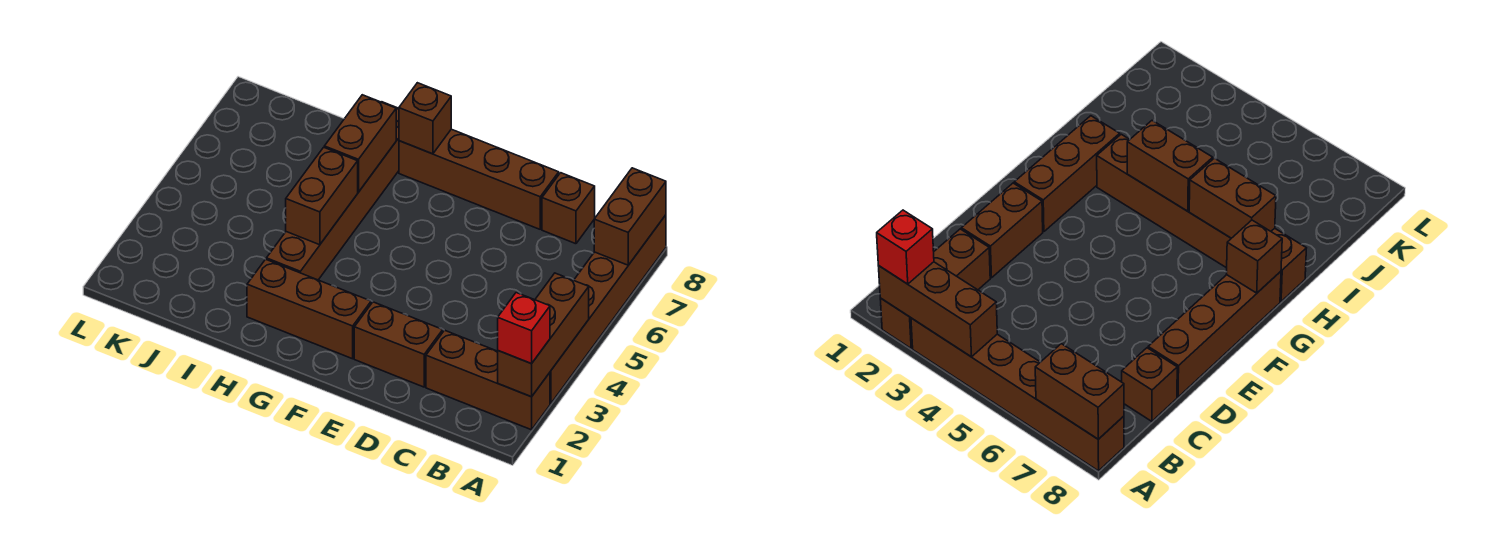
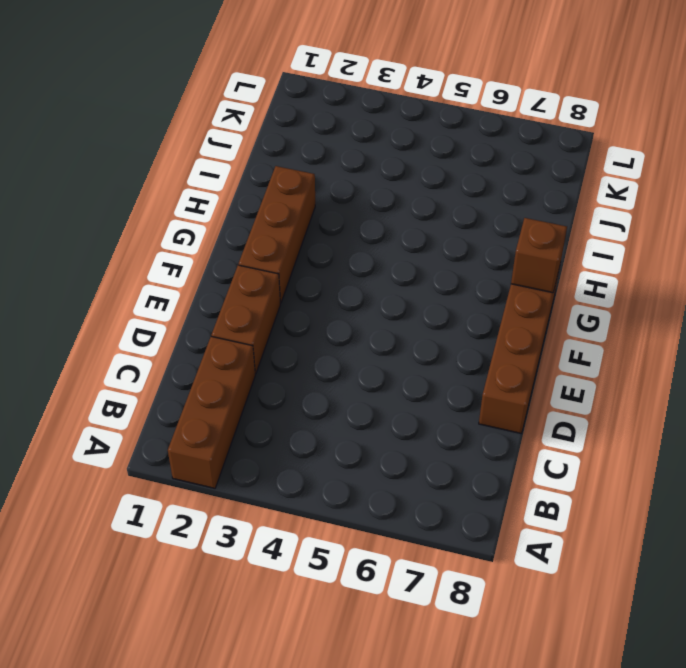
none -> brown 1x6 brick [550,215,666,403]
none -> brown 1x1 brick [542,173,595,244]
none -> brown 1x6 brick [266,102,399,280]

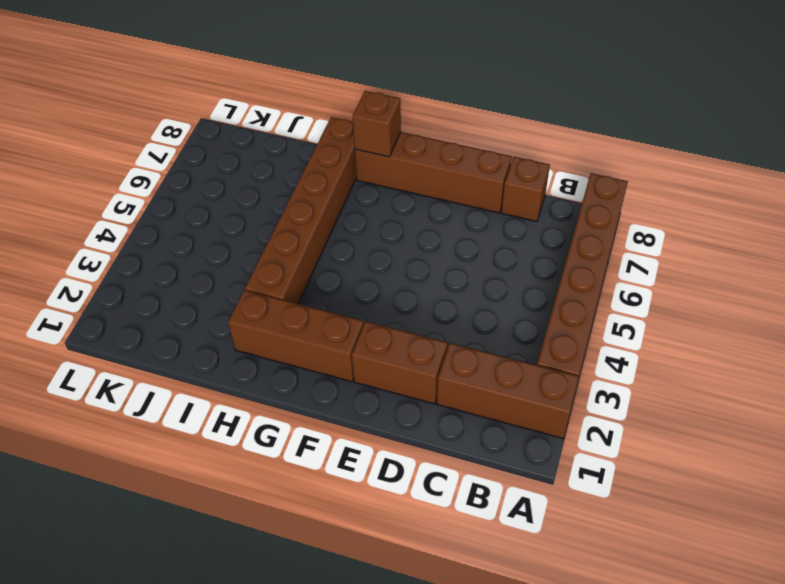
none -> brown 1x3 brick [498,273,589,397]
none -> brown 1x2 brick [594,168,666,265]
none -> brown 1x2 brick [286,147,358,245]

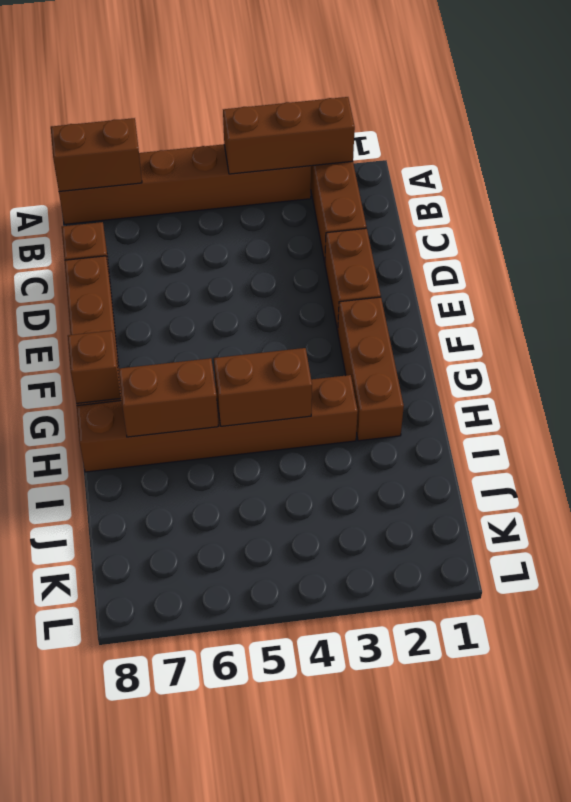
none -> red 1x1 brick [498,293,550,364]

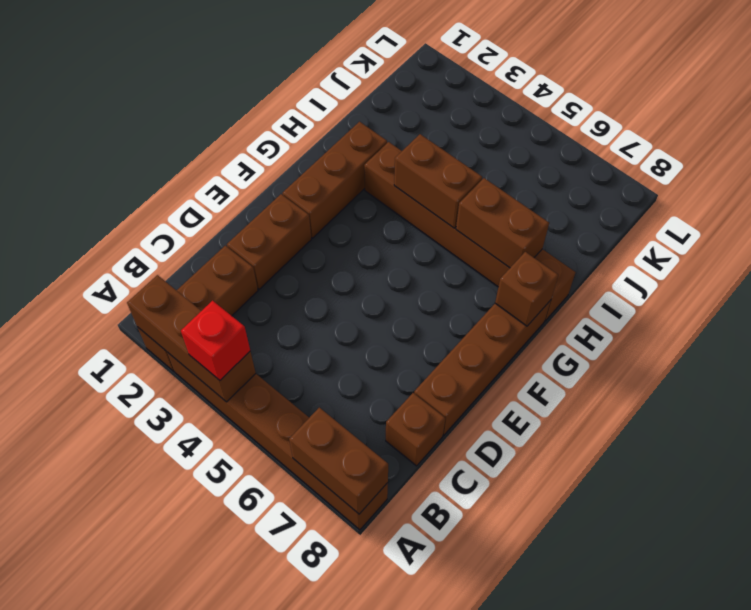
red 1x1 brick [181,301,250,380] -> red 1x1 brick moved to [498,293,550,364]

